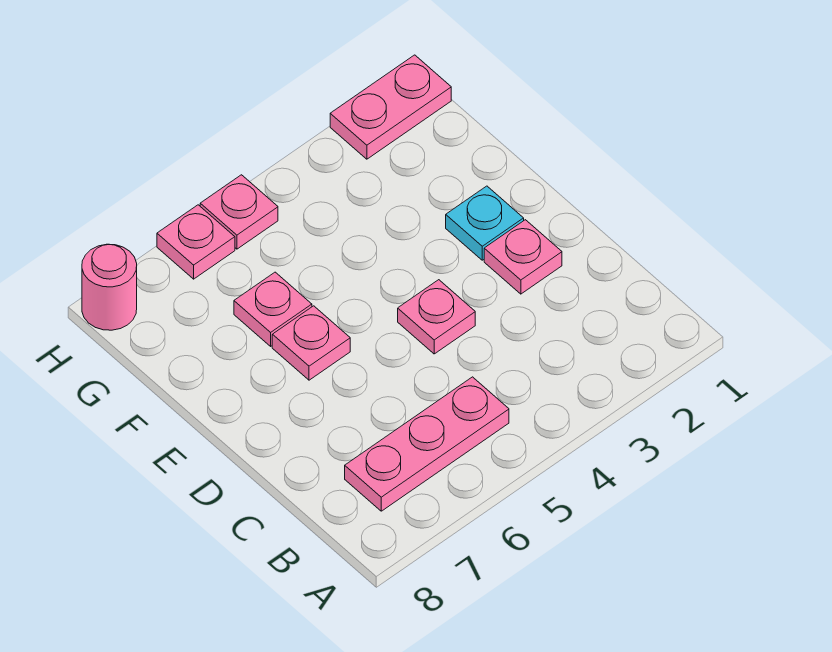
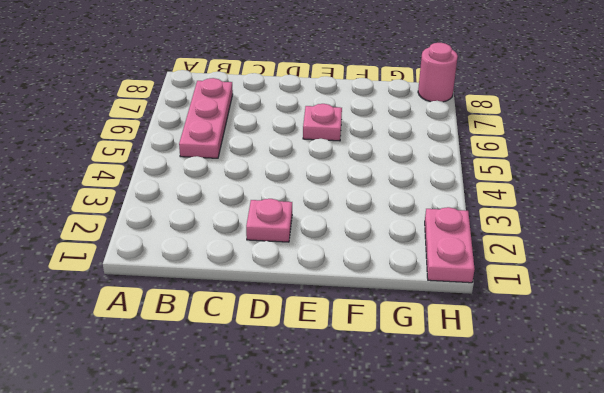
none -> pink 1x1 plate [398,280,475,354]
none -> cyan 1x1 plate [446,186,524,260]

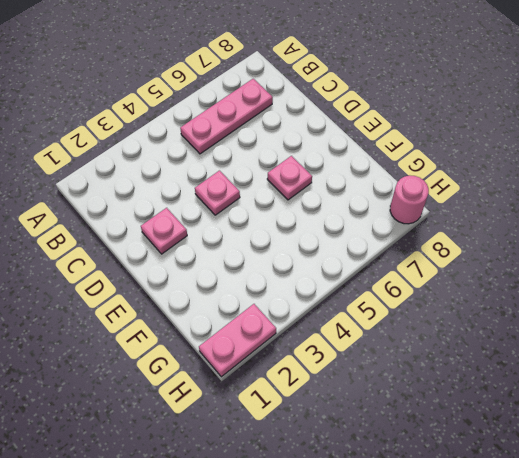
none -> cyan 1x1 plate [446,186,524,260]
none -> pink 1x1 plate [234,272,312,346]

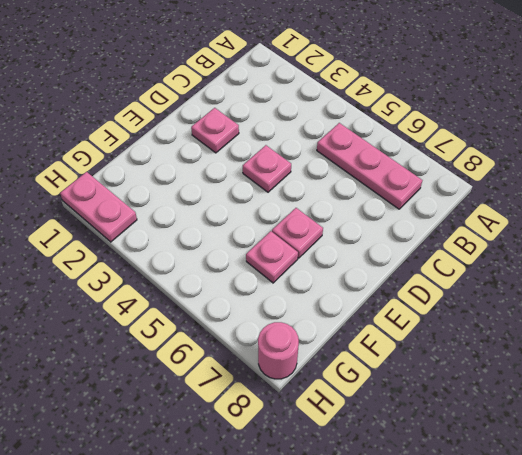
none -> cyan 1x1 plate [446,186,524,260]
none -> pink 1x1 plate [200,175,278,249]

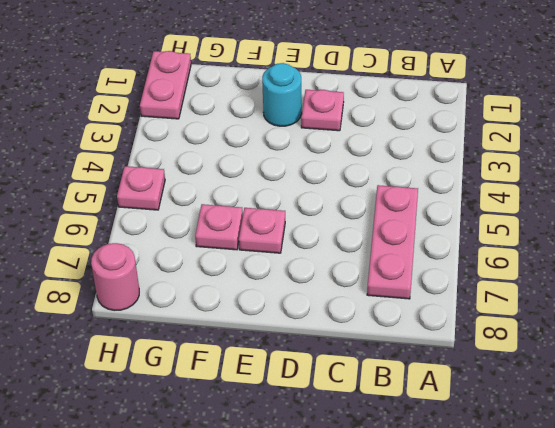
cyan 1x1 round brick [262,63,302,126] -> cyan 1x1 plate [446,186,524,260]
none -> pink 1x1 plate [398,280,475,354]
none -> pink 1x1 plate [157,205,235,279]

